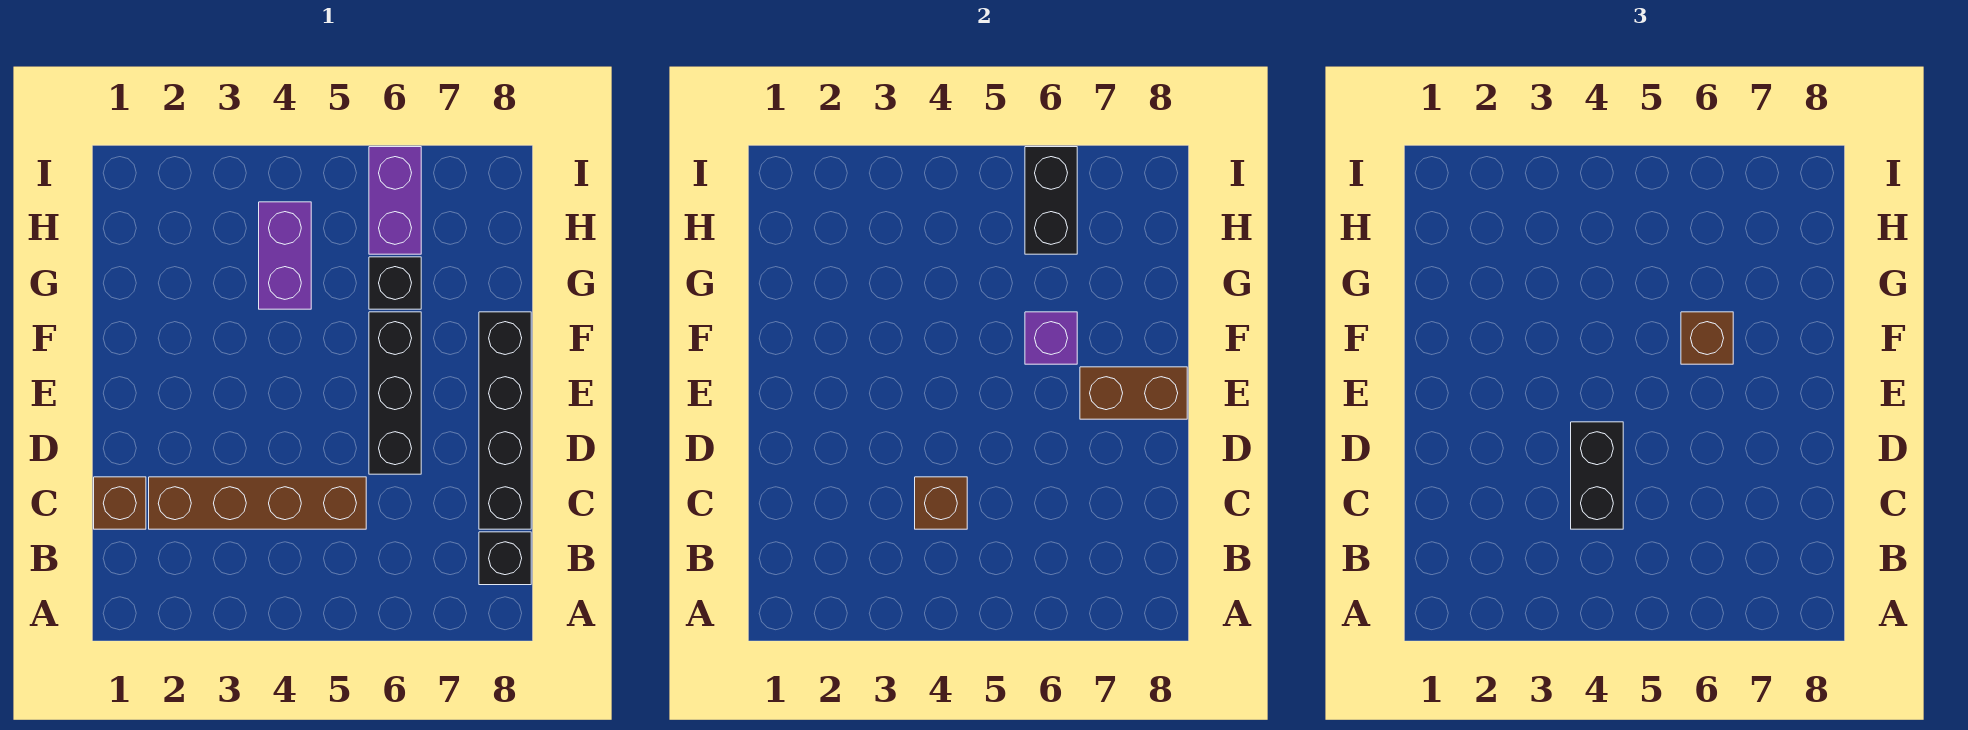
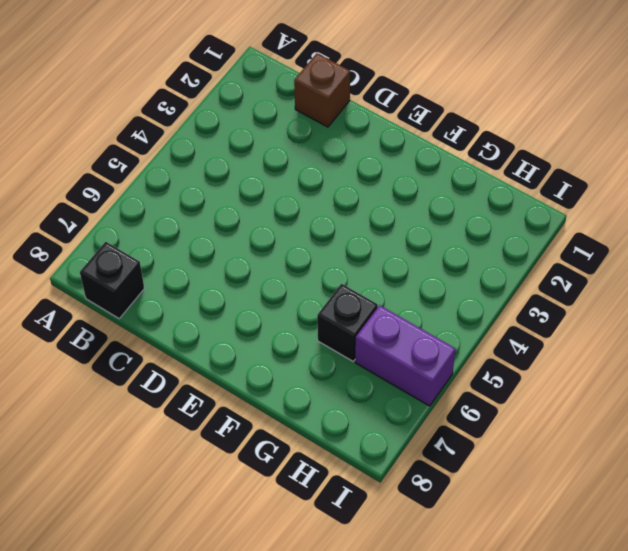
none -> brown 1x4 brick [149,477,366,529]
none -> black 1x4 brick [479,312,531,529]
none -> black 1x3 brick [369,312,421,474]

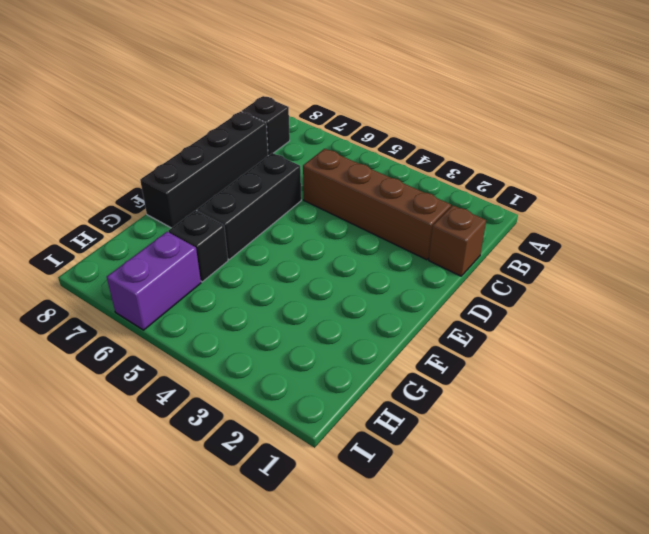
none -> purple 1x2 brick [259,202,311,309]
none -> brown 1x1 brick [915,477,967,529]
none -> brown 1x2 brick [1080,367,1187,419]

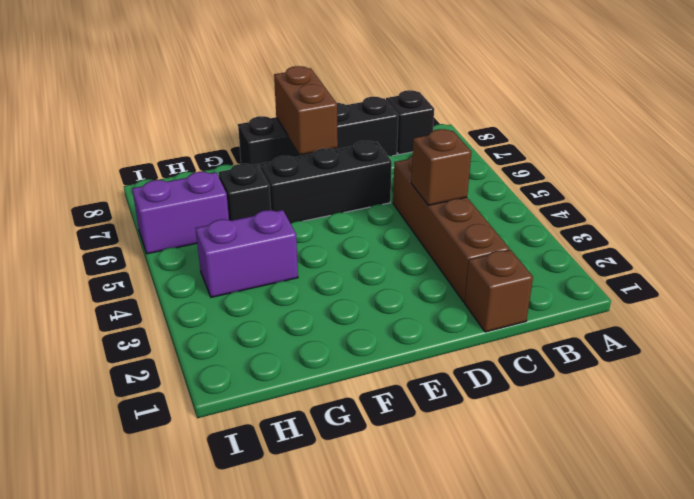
none -> purple 1x1 brick [1025,312,1077,364]
none -> black 1x2 brick [1025,147,1077,254]
none -> black 1x2 brick [1571,422,1623,529]

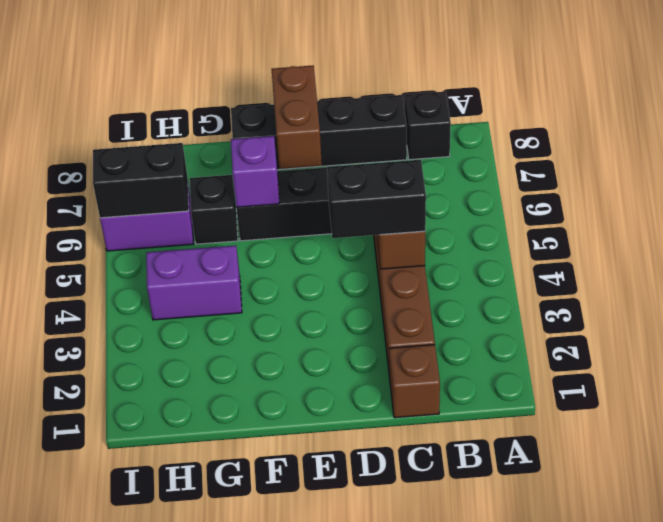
none -> brown 1x1 brick [1681,312,1733,364]

